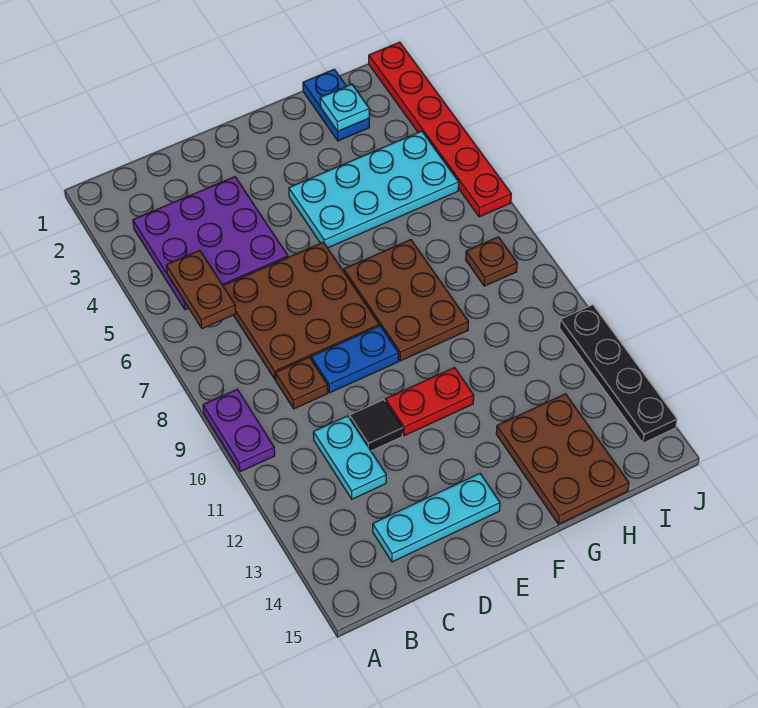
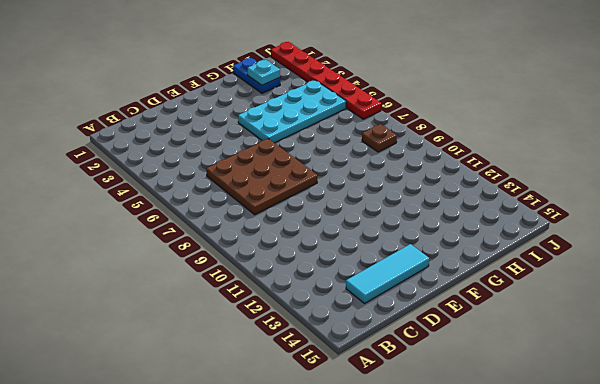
cyan 1x3 tile [346,244,429,304] -> cyan 1x3 plate [373,474,500,562]
none -> purple 1x2 plate [203,389,275,472]
none -> purple 3x3 plate [133,177,288,310]
none -> brown 1x1 plate [275,357,328,409]

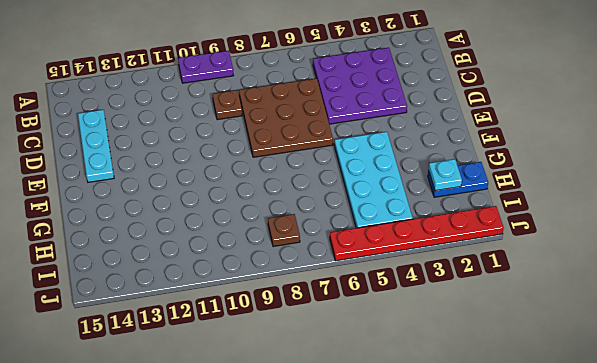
none -> cyan 1x2 plate [313,416,386,499]
none -> blue 1x2 plate [311,326,399,393]
none -> black 1x1 tile [350,400,403,451]

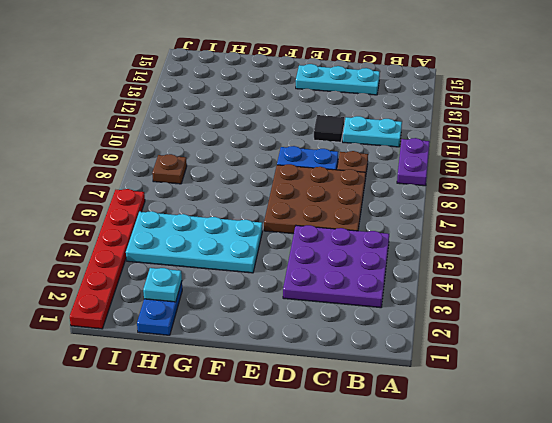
cyan 1x2 plate [343,116,402,147] -> cyan 1x2 plate turned to [313,416,386,499]
none -> red 1x2 plate [385,368,474,436]
none -> brown 2x3 plate [344,240,469,361]
none -> brown 2x3 plate [496,394,629,524]

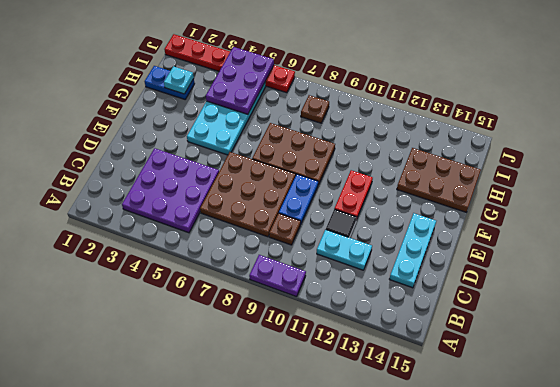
purple 2x3 plate [206,47,274,114] -> none
none -> black 1x4 plate [560,305,677,443]
none -> brown 1x2 plate [166,251,236,329]

